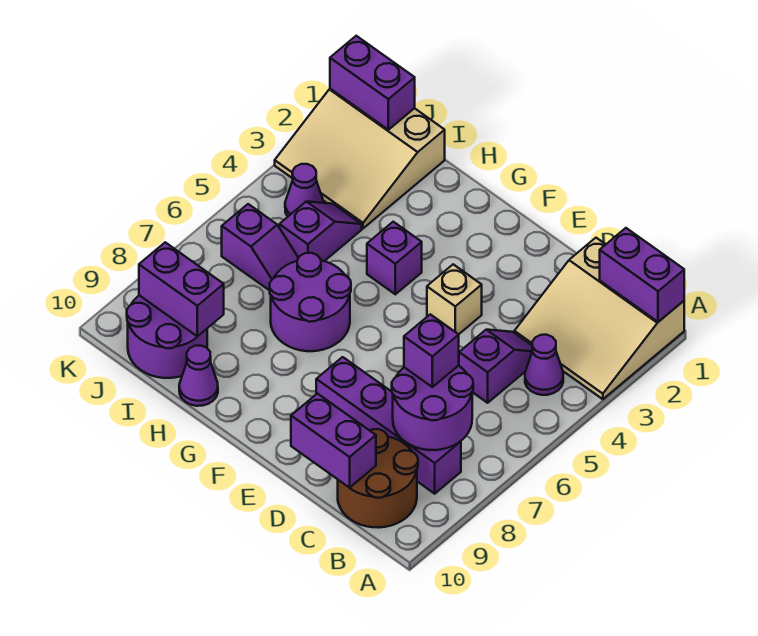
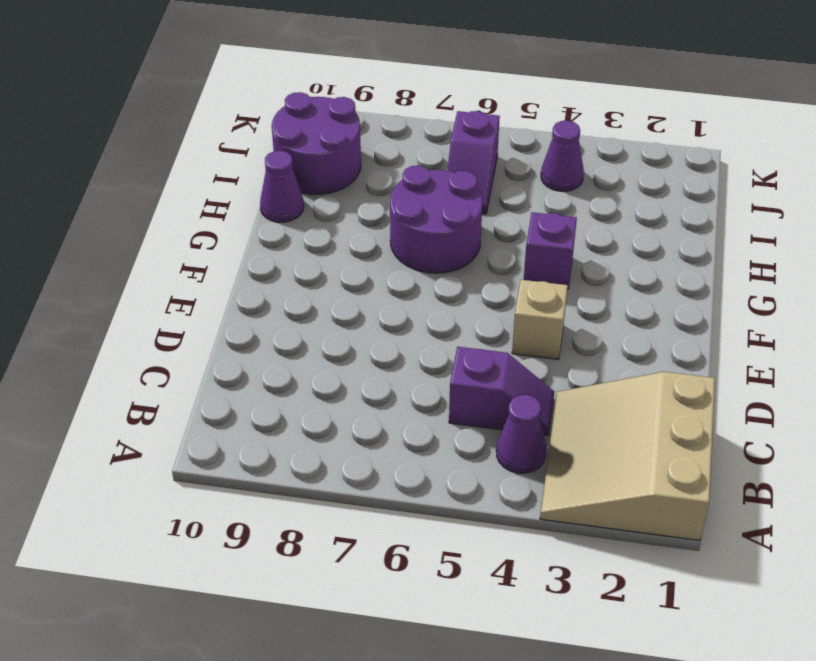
none -> purple 1x4 brick [316,357,461,494]
none -> brown 2x2 round brick [338,429,418,528]
none -> tan 3x3 slope [275,89,445,228]

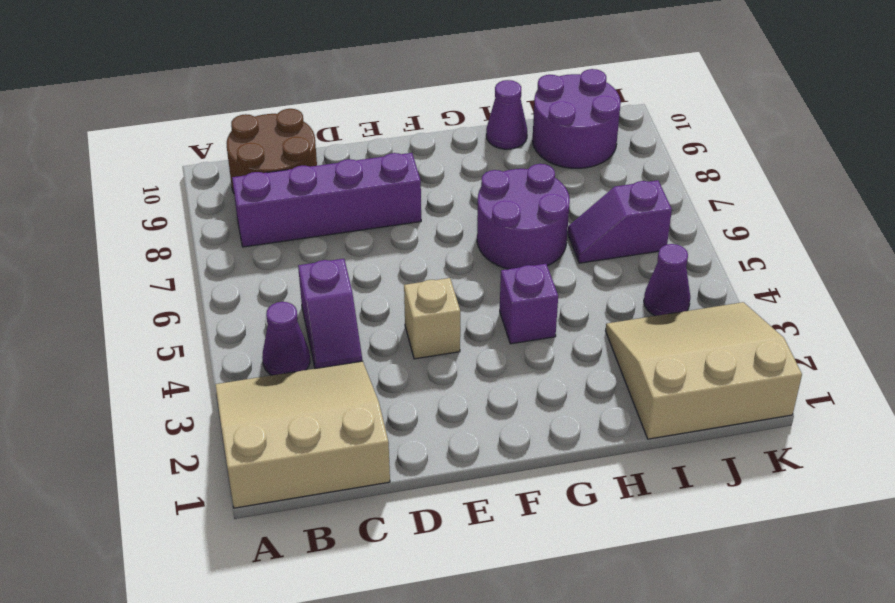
none -> purple 1x2 slope [279,202,362,261]
none -> purple 1x2 brick [600,228,684,322]
none -> purple 2x2 round brick [392,366,473,450]

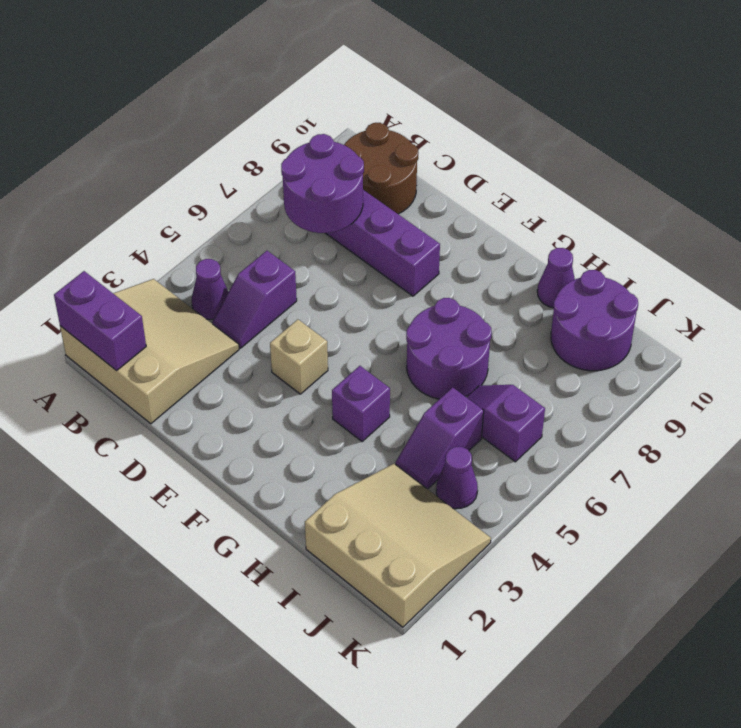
none -> purple 1x2 brick [291,394,376,488]
none -> purple 1x2 brick [139,242,224,337]
none -> purple 1x2 brick [330,36,415,130]

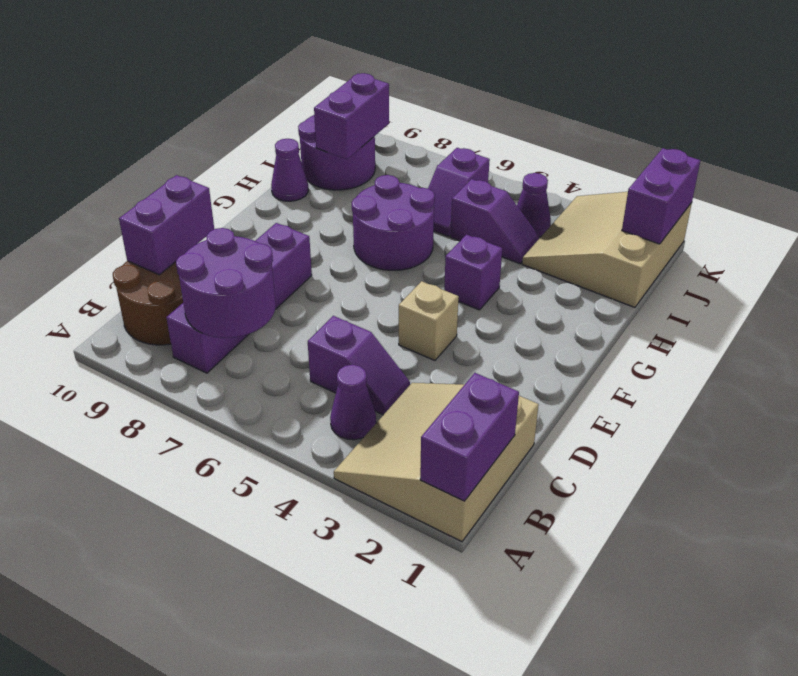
none -> purple 1x1 brick [404,314,459,387]

